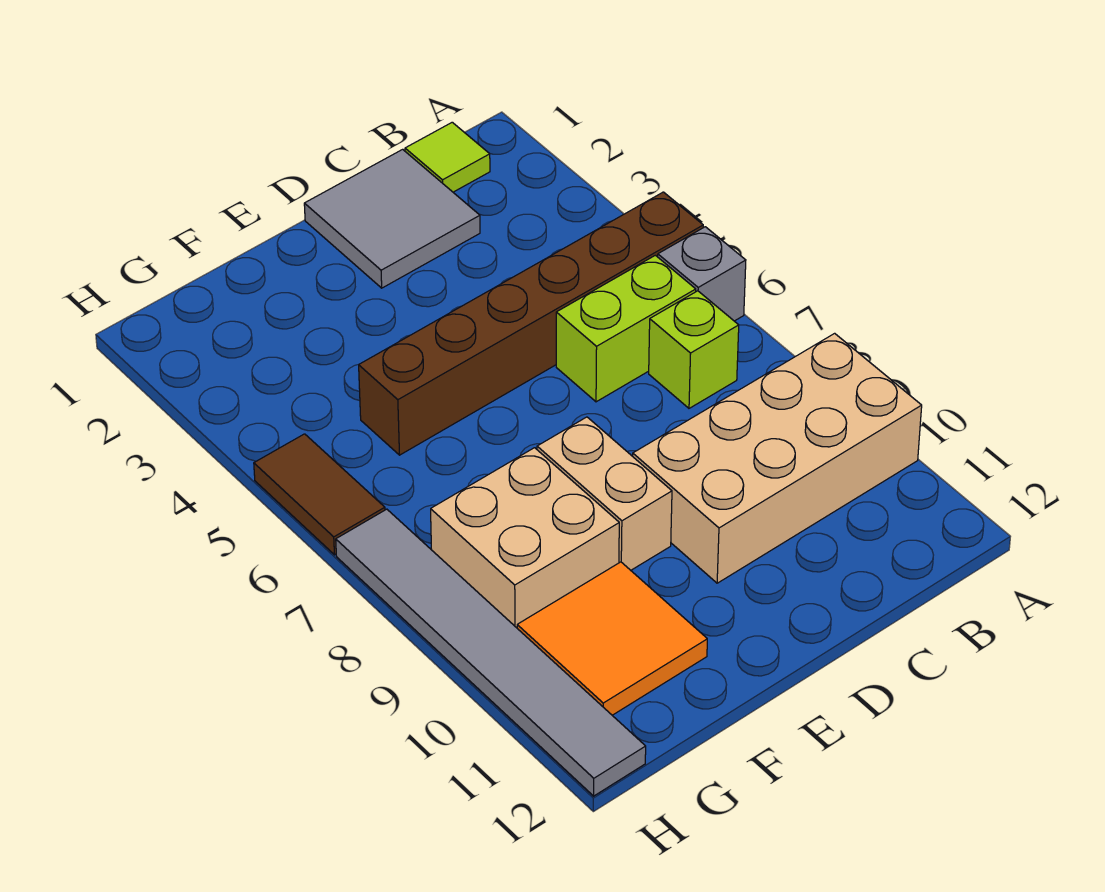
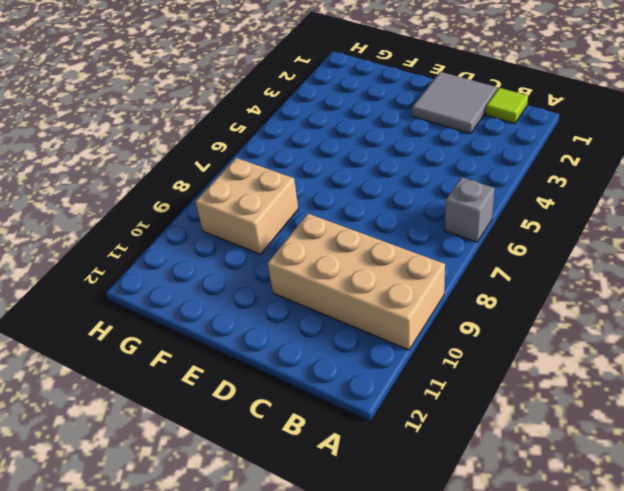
none -> brown 1x6 brick [359,192,703,455]
none -> lime 1x2 brick [556,255,696,402]
none -> lime 1x1 brick [649,291,739,408]

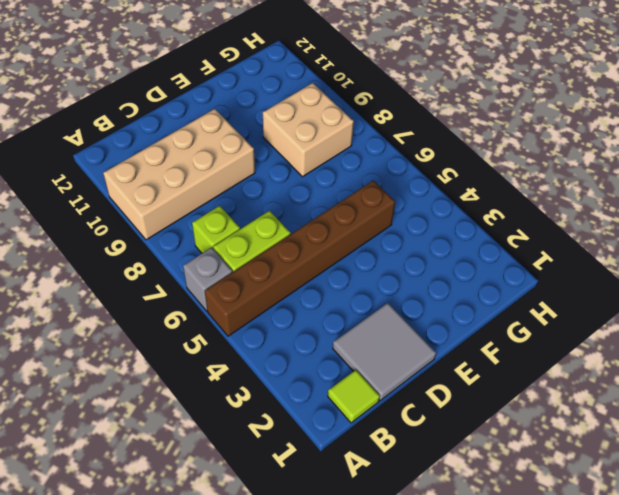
none -> tan 1x2 brick [537,417,672,570]
none -> orange 2x2 tile [517,562,707,715]
none -> brown 1x2 tile [254,434,385,555]

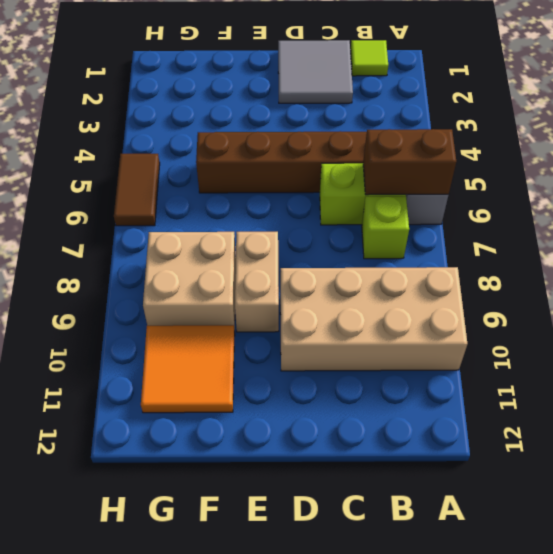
brown 1x2 brick [363,129,456,195] -> none
none -> grey 1x6 tile [336,509,646,796]

